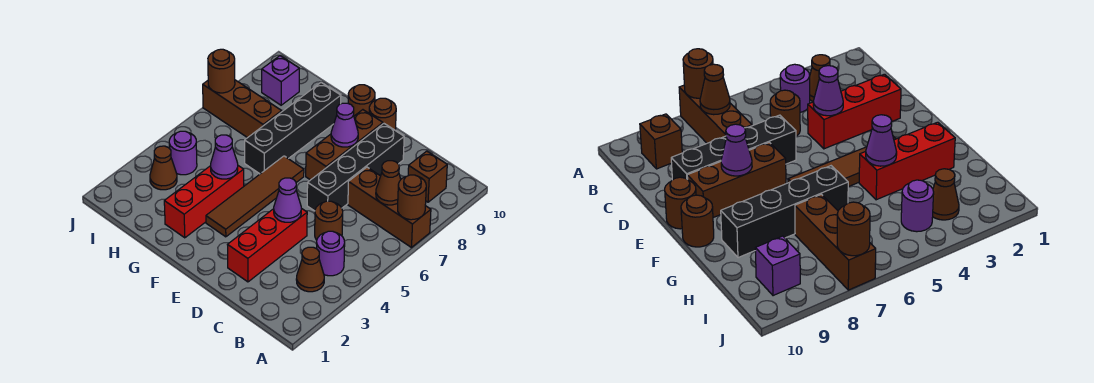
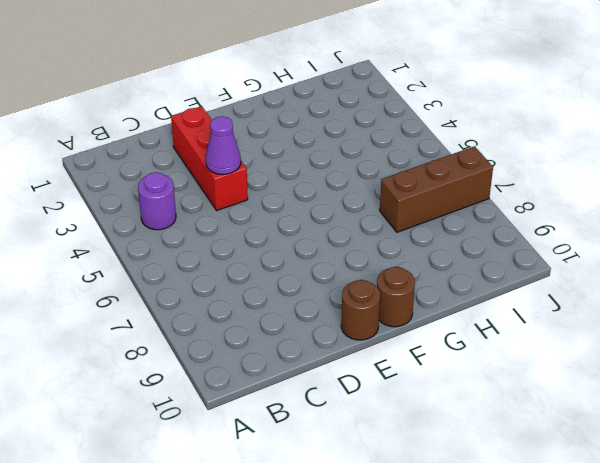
none -> brown 1x3 brick [348,167,431,248]
none -> brown 1x1 cone [296,247,324,292]
none -> brown 1x1 brick [408,151,447,202]

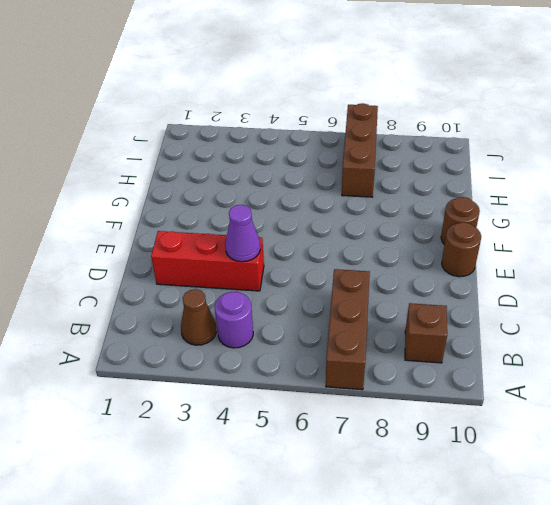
none -> brown 1x1 round brick [315,201,343,240]
none -> black 1x4 brick [307,124,404,211]
none -> brown 1x3 brick [306,110,383,180]

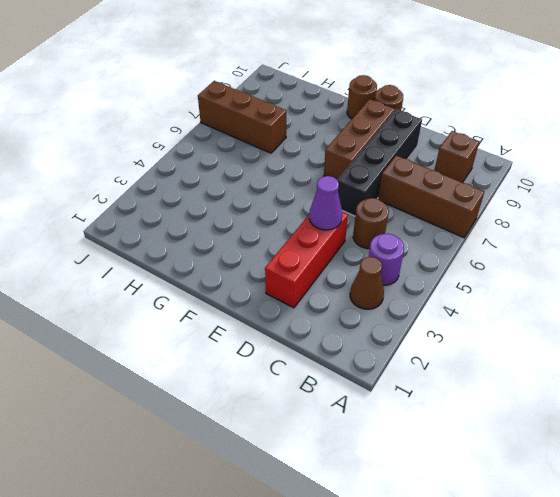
none -> brown 1x4 tile [206,156,304,237]
none -> red 1x3 brick [164,166,244,238]
none -> black 1x4 brick [245,83,341,174]

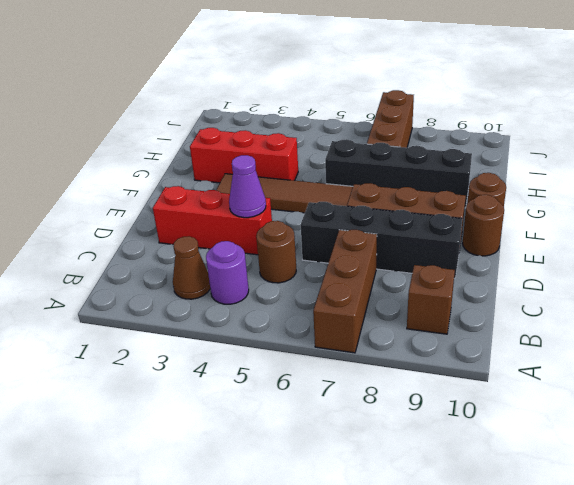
none -> brown 1x1 cone [150,146,177,190]
none -> purple 1x1 round brick [169,131,197,175]
none -> purple 1x1 brick [262,56,299,105]

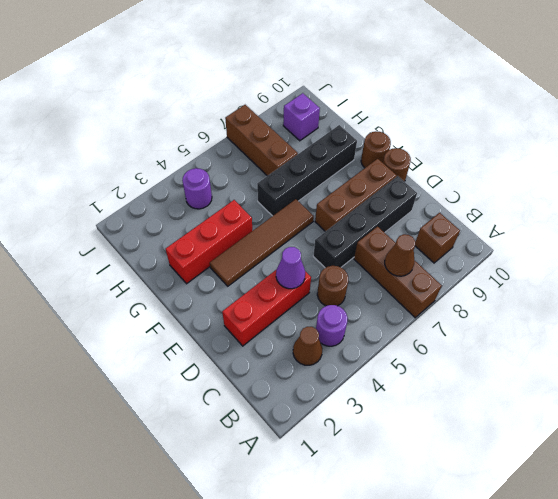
none -> brown 1x1 cone [150,146,177,190]
none -> brown 1x1 round brick [398,175,426,220]
none -> purple 1x1 cone [331,103,358,147]

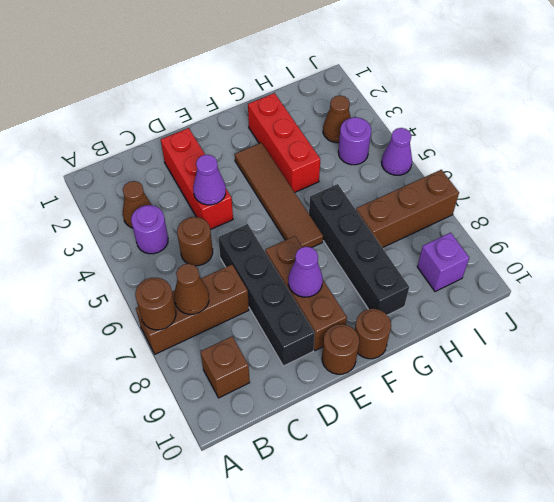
purple 1x1 cone [381,128,412,175] -> purple 1x1 cone moved to [211,135,238,179]
none -> brown 1x1 round brick [208,49,235,93]

